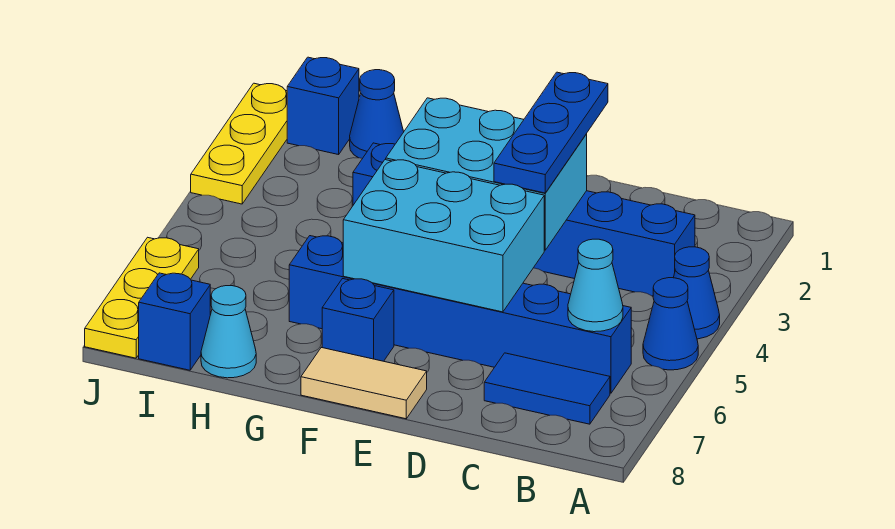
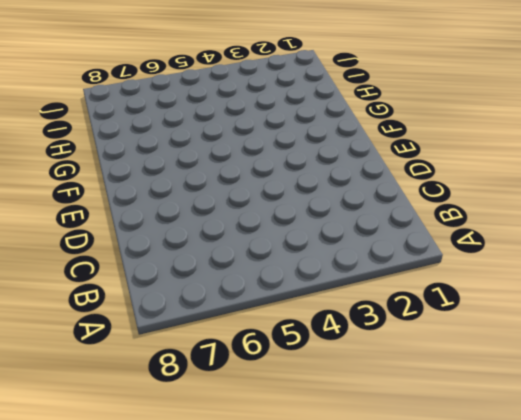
none -> blue 1x1 cone [673,247,720,339]
none -> blue 1x1 cone [643,278,698,370]
none -> blue 1x6 brick [353,143,695,296]

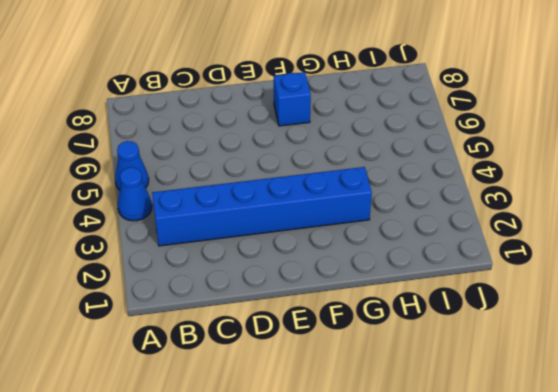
none -> blue 1x6 brick [289,236,631,393]
none -> blue 1x2 tile [484,353,610,424]
none -> tan 1x2 tile [301,347,427,419]

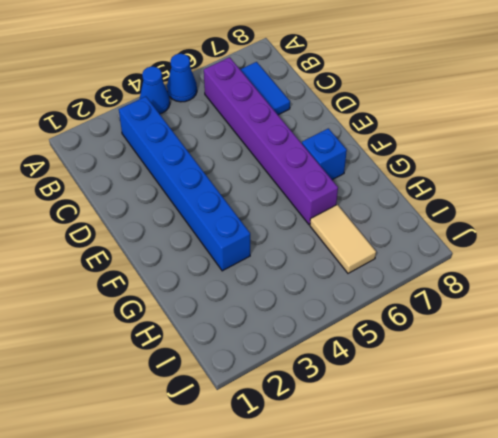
purple 1x6 brick [204,57,338,225] -> blue 1x6 brick [289,236,631,393]
tan 1x2 tile [310,205,376,273] -> tan 1x2 tile moved to [301,347,427,419]
none -> blue 1x1 cone [350,70,404,159]
none -> cyan 1x1 cone [201,286,256,378]
none -> blue 1x1 brick [287,57,359,155]

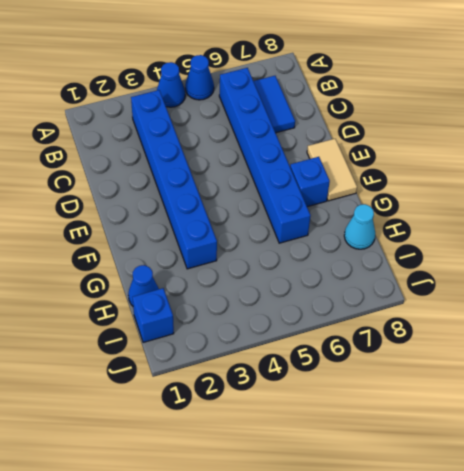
none -> blue 1x1 brick [139,273,210,370]
none -> yellow 1x3 plate [191,83,287,204]
none -> yellow 1x3 plate [85,237,199,358]

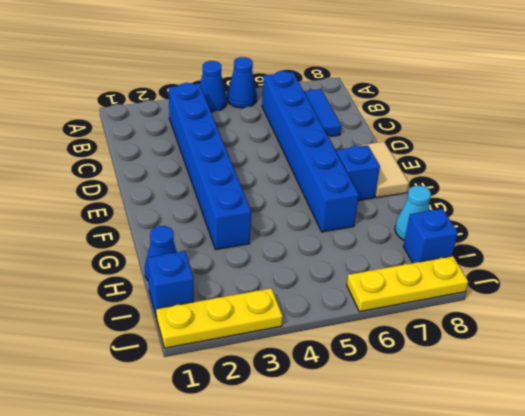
none -> cyan 1x1 cone [568,239,623,332]
none -> cyan 2x3 brick [386,98,587,250]
none -> cyan 2x3 brick [343,160,544,312]

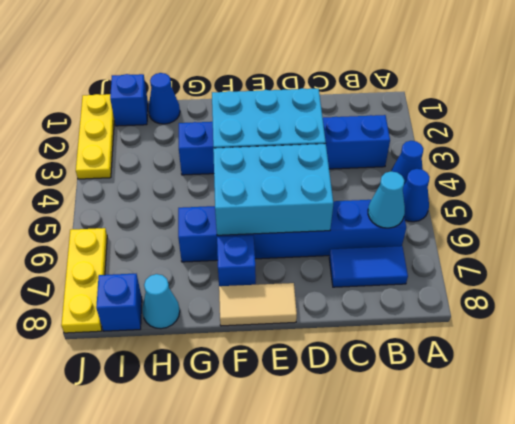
none -> blue 1x3 plate [494,72,608,193]

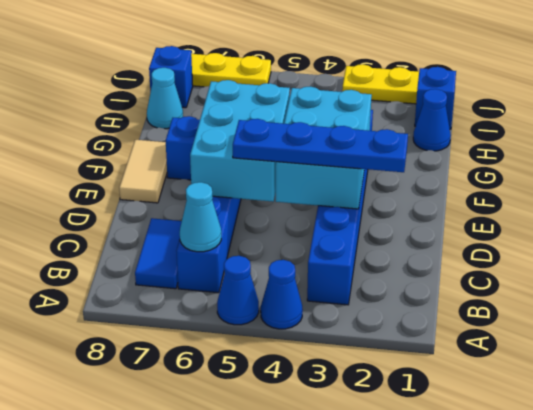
blue 1x4 plate [233,119,408,172] -> blue 1x3 plate [494,72,608,193]

